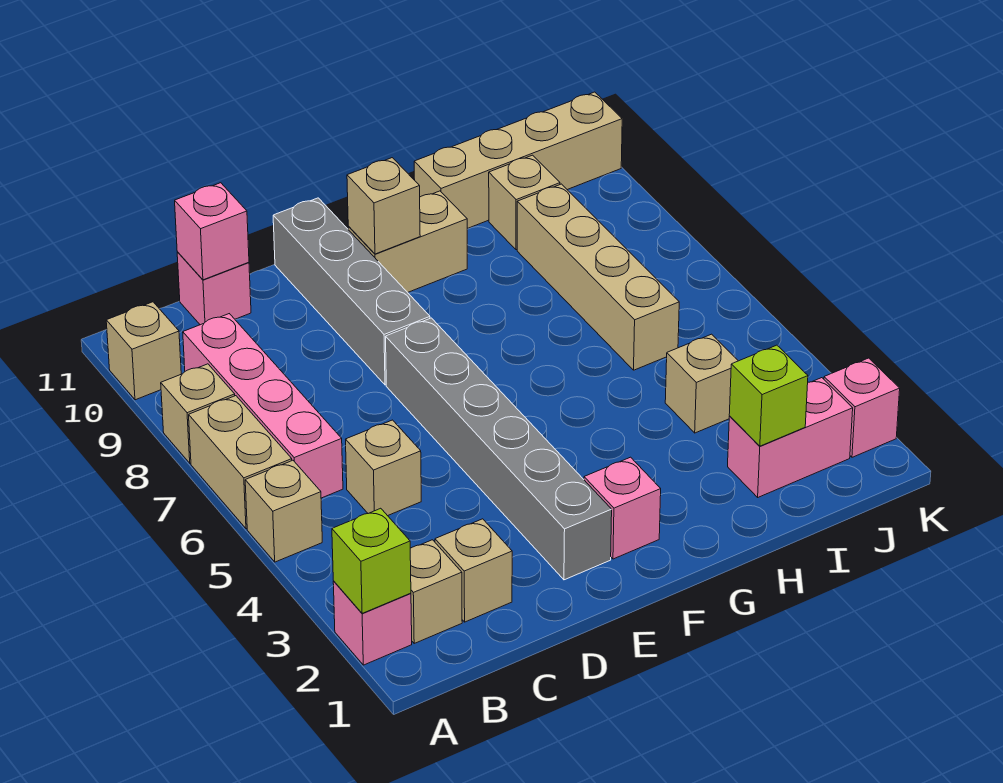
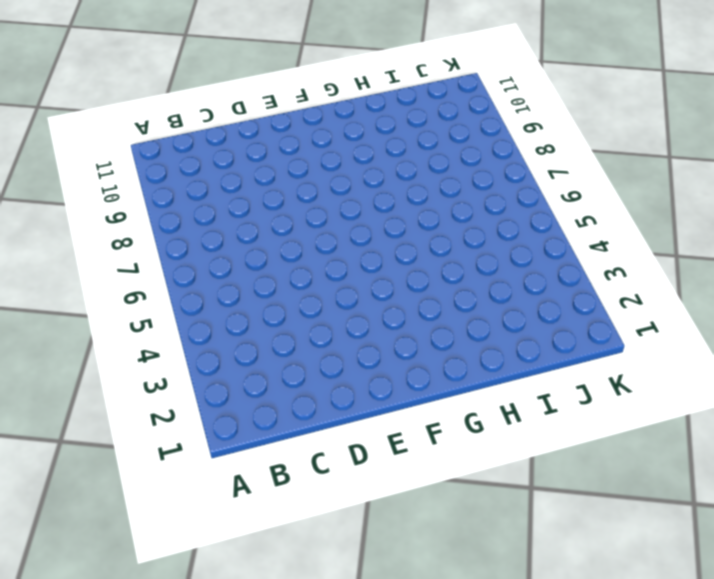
none -> pink 1x1 brick [333,581,412,665]
none -> tan 1x1 brick [245,460,322,562]
none -> tan 1x2 brick [189,396,292,529]

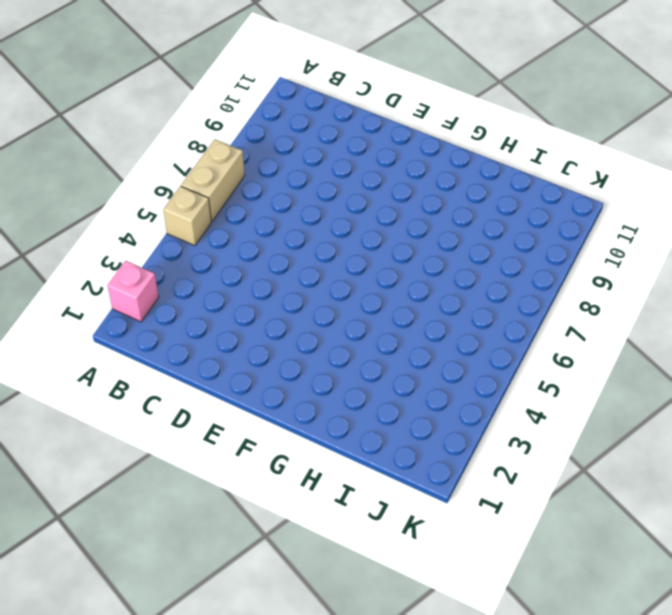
none -> tan 1x1 brick [161,364,235,463]
none -> tan 1x1 brick [106,302,181,400]
none -> tan 1x1 brick [410,540,462,643]

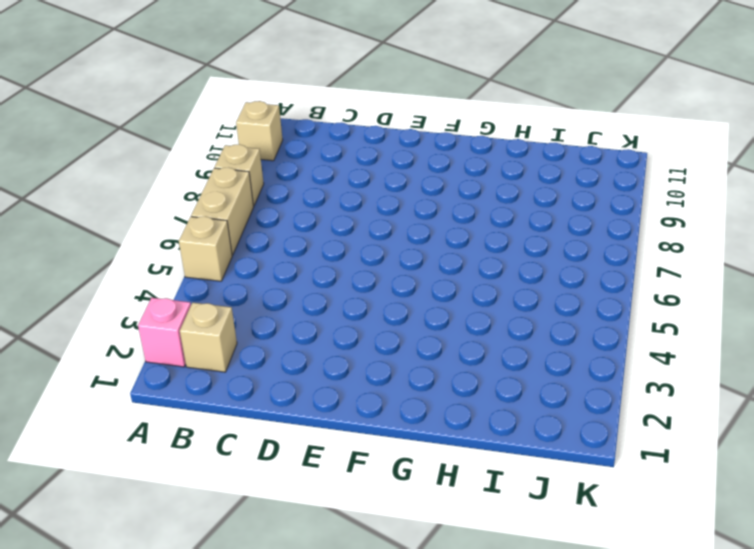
none -> pink 1x4 brick [183,314,343,498]
none -> tan 1x1 brick [435,519,512,622]
none -> tan 1x1 brick [346,420,421,516]

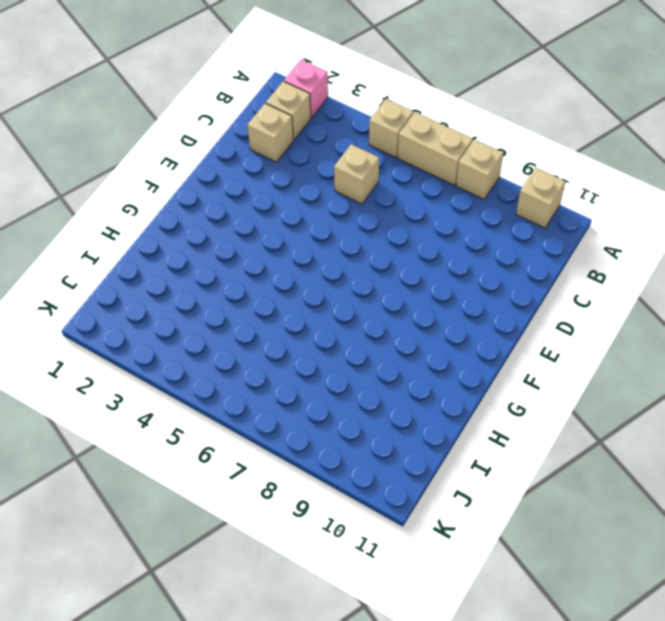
none -> pink 1x4 brick [183,314,343,498]
none -> pink 1x1 brick [177,252,251,325]
none -> grey 1x6 brick [386,318,612,580]

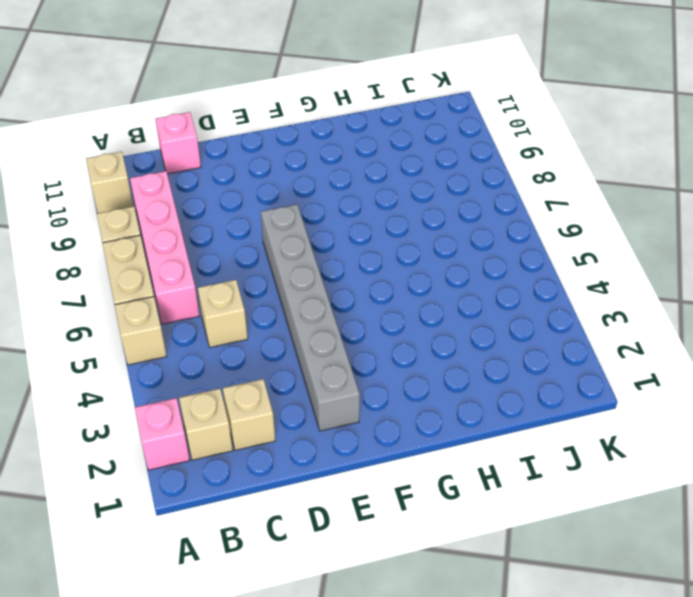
none -> grey 1x4 brick [273,198,430,385]
none -> pink 1x1 brick [584,457,661,559]
none -> tan 1x2 brick [348,191,467,292]

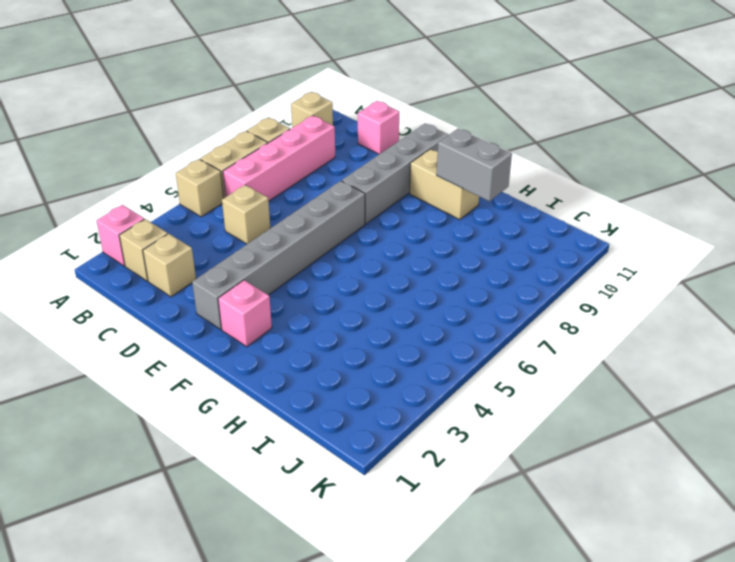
grey 1x2 brick [437,129,512,201] -> none
none -> tan 1x4 brick [414,92,622,229]
none -> pink 1x2 brick [728,378,853,497]
none -> tan 1x1 brick [665,334,738,433]

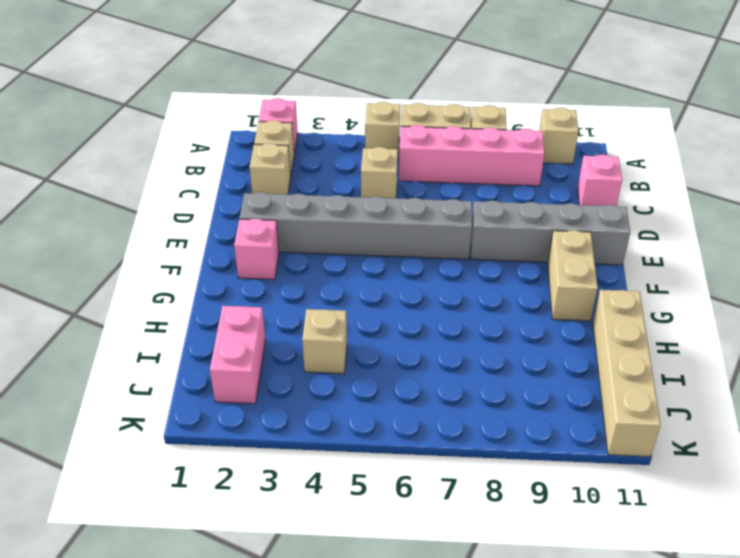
none -> tan 1x4 brick [517,184,679,370]
none -> tan 1x1 brick [489,155,560,250]
none -> pink 1x1 brick [824,358,900,457]

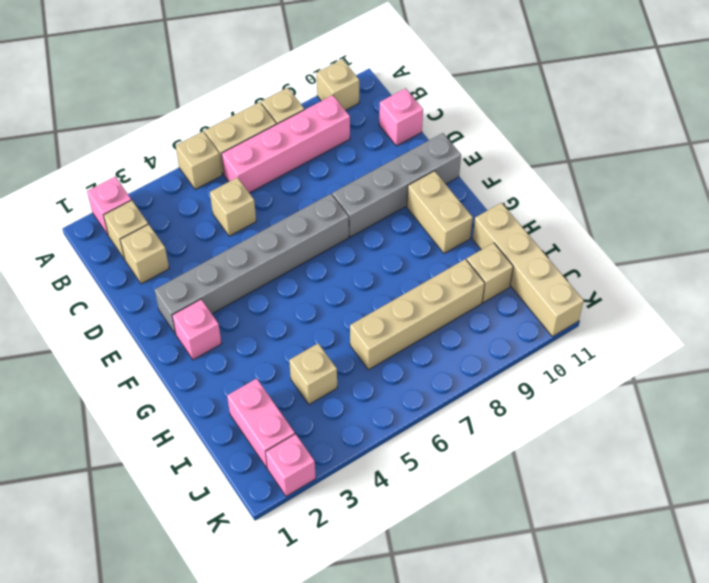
none -> lime 1x1 brick [332,508,411,613]
none -> pink 1x1 brick [175,183,249,280]
none -> tan 1x1 brick [347,158,420,254]

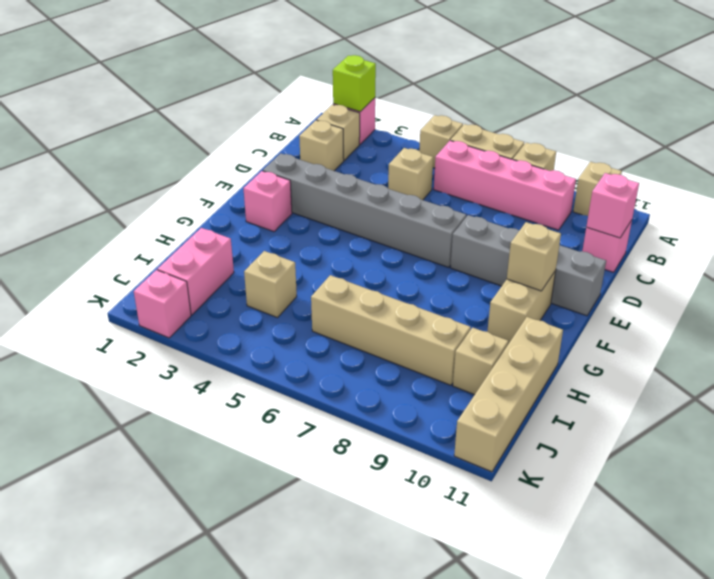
none -> lime 1x1 brick [729,345,808,446]

